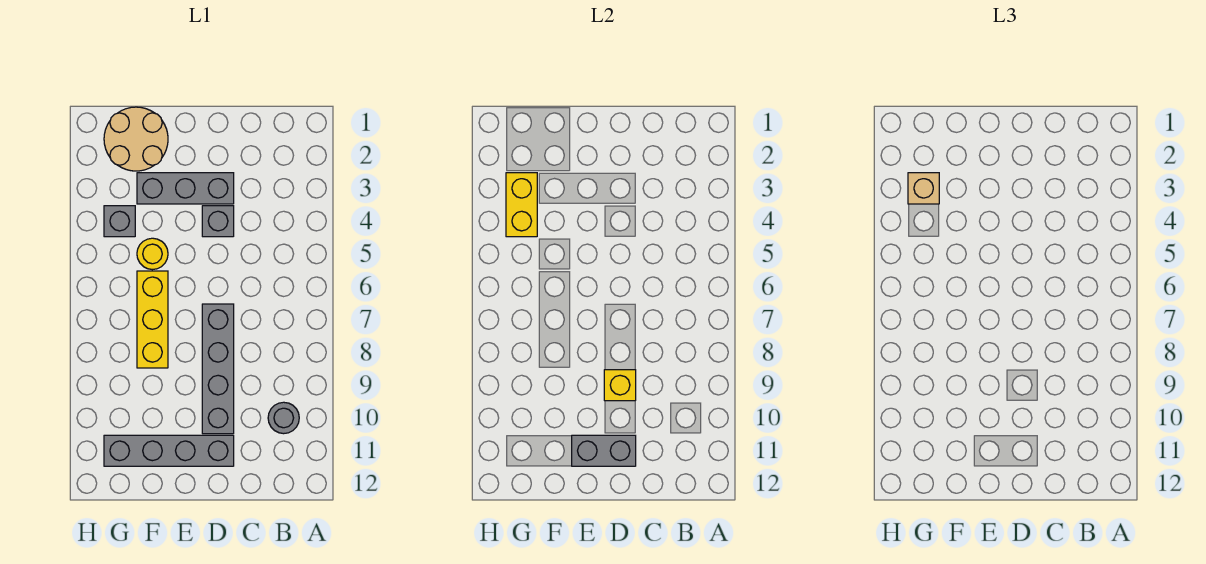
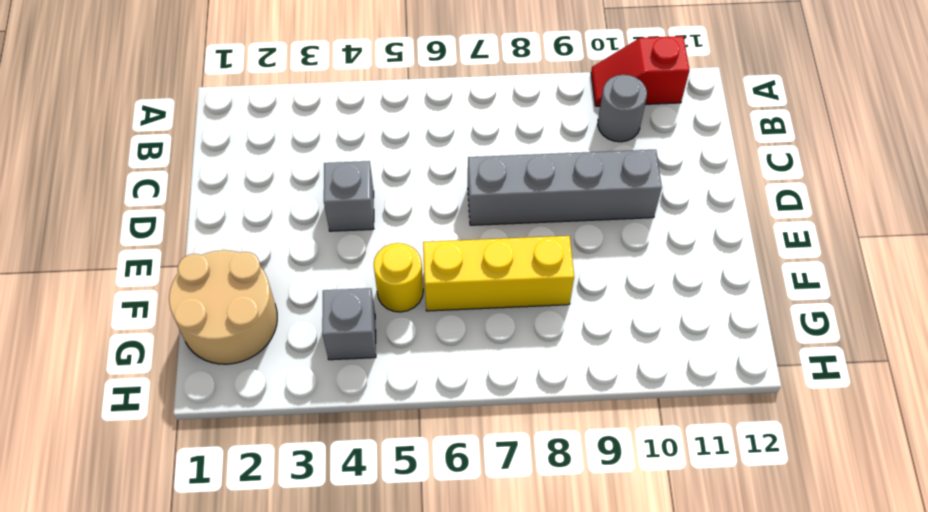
red 1x2 slope [591,36,689,106] -> none
none -> grey 1x3 brick [137,173,234,204]
none -> grey 1x4 brick [104,435,234,466]
none -> yellow 1x1 brick [604,370,636,401]

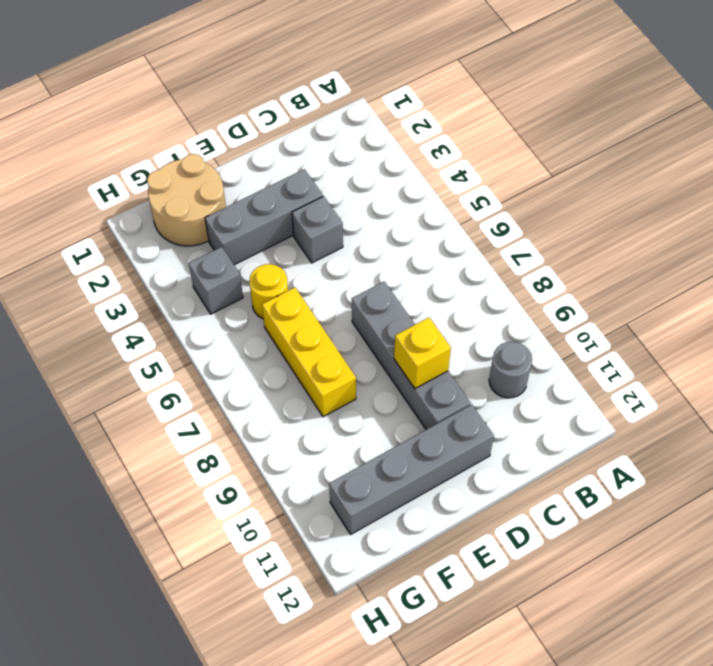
none -> grey 1x2 brick [572,435,636,466]
none -> yellow 1x2 brick [506,173,537,237]
none -> tan 1x1 brick [908,173,939,204]

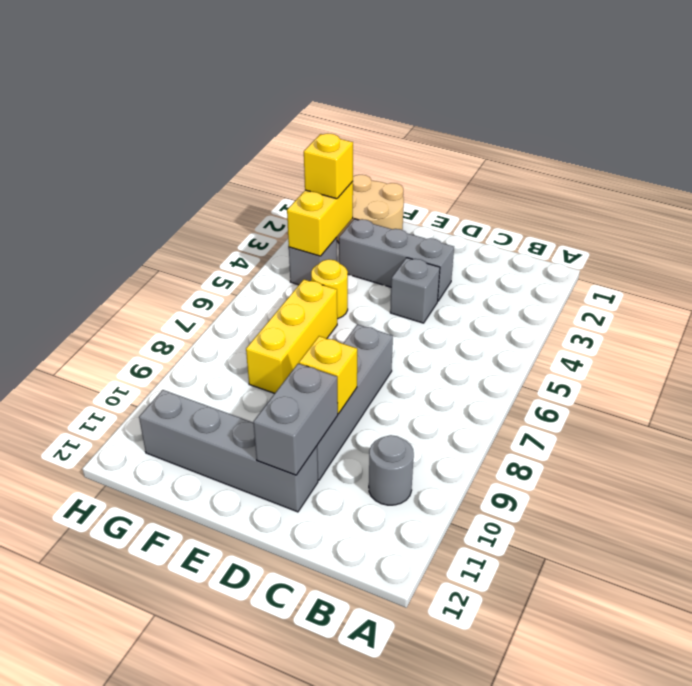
grey 1x2 brick [253,363,338,475] -> grey 1x2 brick turned to [572,435,636,466]
yellow 1x1 brick [304,134,353,199] -> tan 1x1 brick [908,173,939,204]

